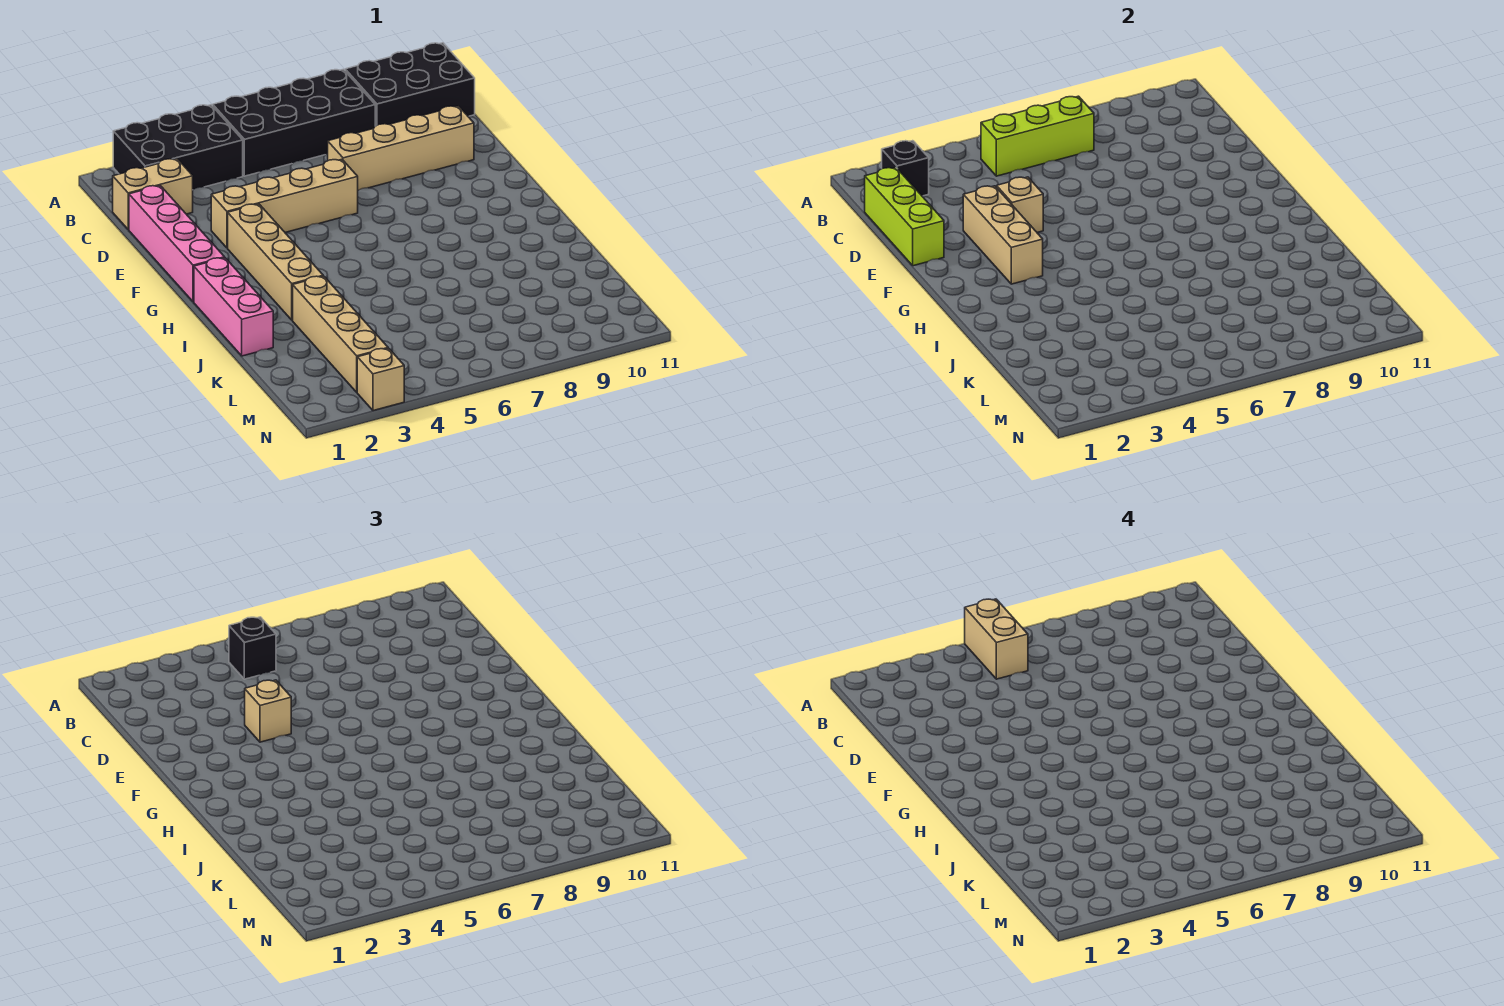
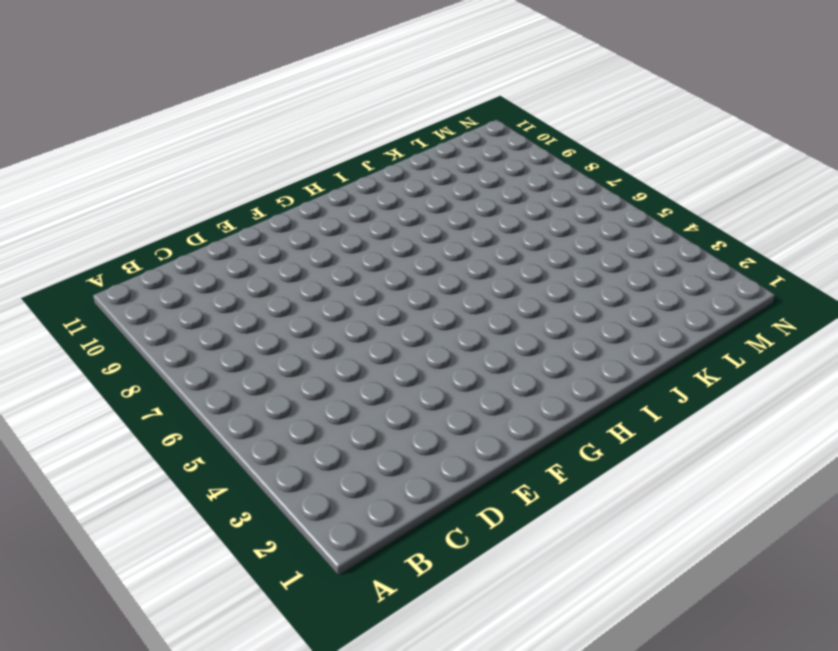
none -> black 2x3 brick [113,105,243,190]
none -> black 2x4 brick [213,69,375,176]
none -> black 2x3 brick [345,43,475,126]

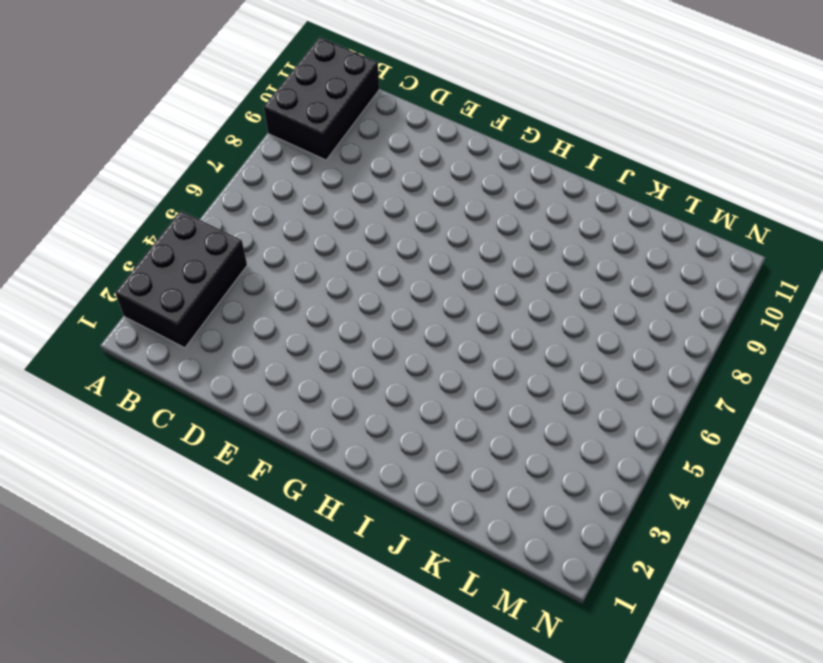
none -> black 2x4 brick [213,69,375,176]
none -> tan 1x2 brick [113,159,193,230]
none -> pink 1x4 brick [129,186,225,302]

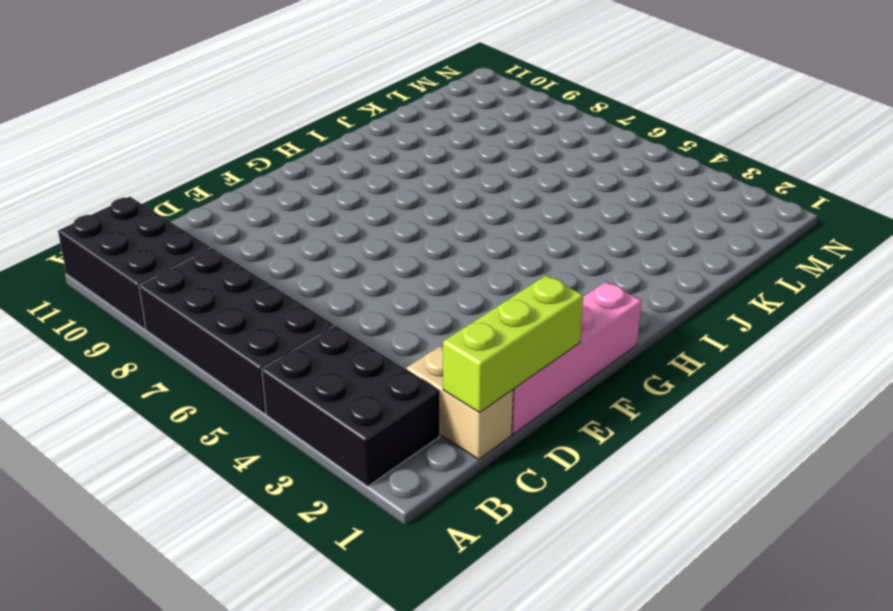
none -> tan 1x4 brick [328,106,474,190]
none -> tan 1x4 brick [211,159,358,248]
none -> tan 1x4 brick [228,204,323,320]

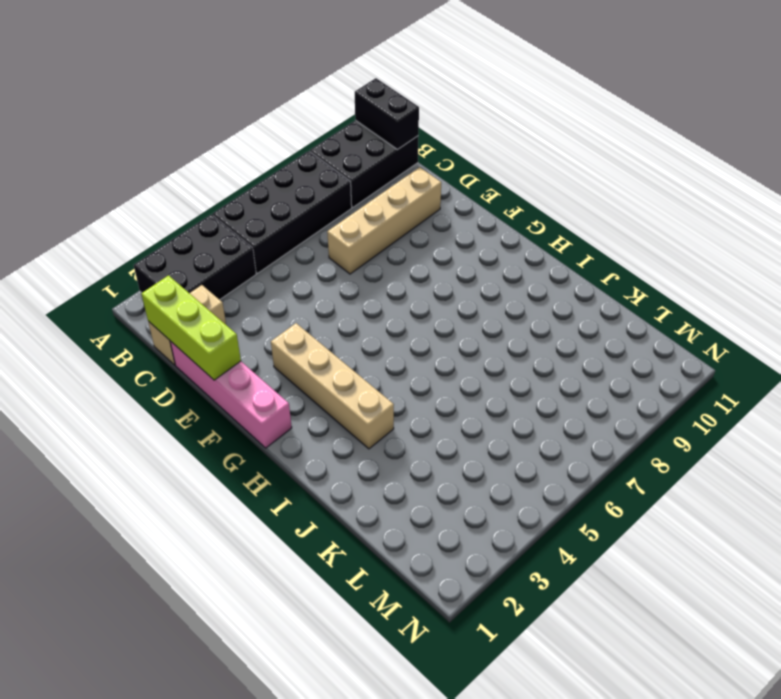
black 1x2 brick [355,78,419,149] -> none
none -> tan 1x4 brick [211,159,358,248]
none -> pink 1x3 brick [194,258,273,356]
none -> tan 1x4 brick [293,276,388,392]

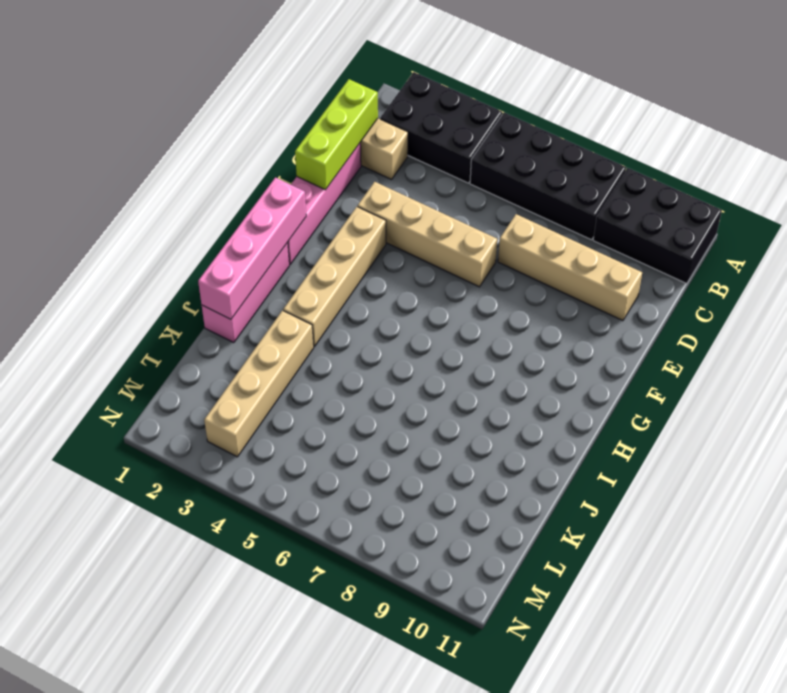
pink 1x4 brick [198,178,306,319] -> none
none -> tan 1x1 brick [357,348,404,411]
none -> black 1x1 brick [882,141,929,196]
none -> lime 1x3 brick [981,96,1094,176]

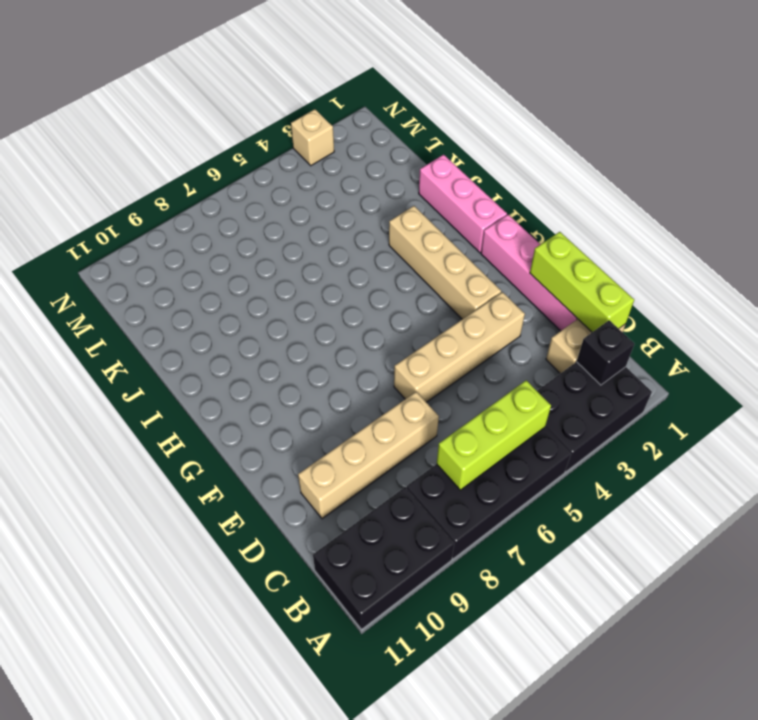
none -> tan 1x4 brick [293,276,388,392]
none -> tan 1x3 brick [963,186,1043,284]
none -> tan 1x1 brick [997,177,1043,232]

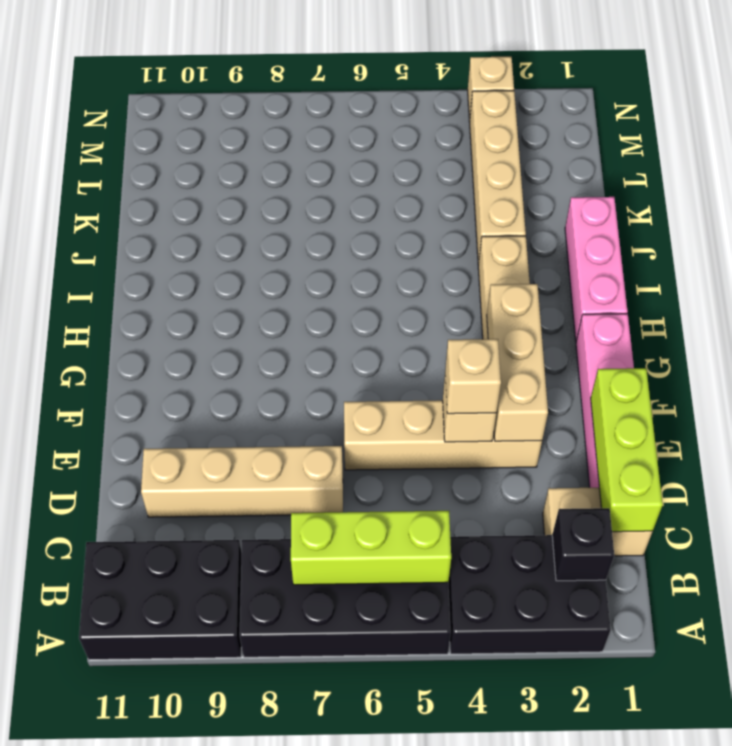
none -> black 1x1 brick [229,617,276,679]
none -> tan 1x2 brick [965,599,1028,679]

